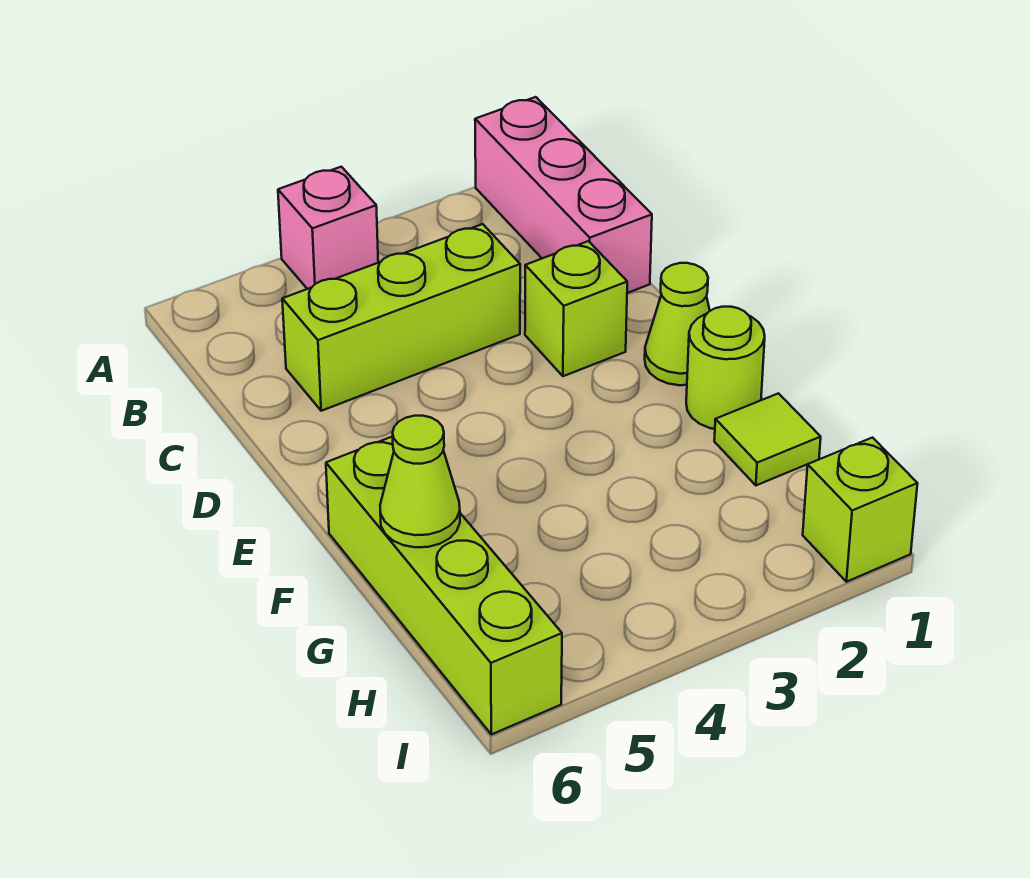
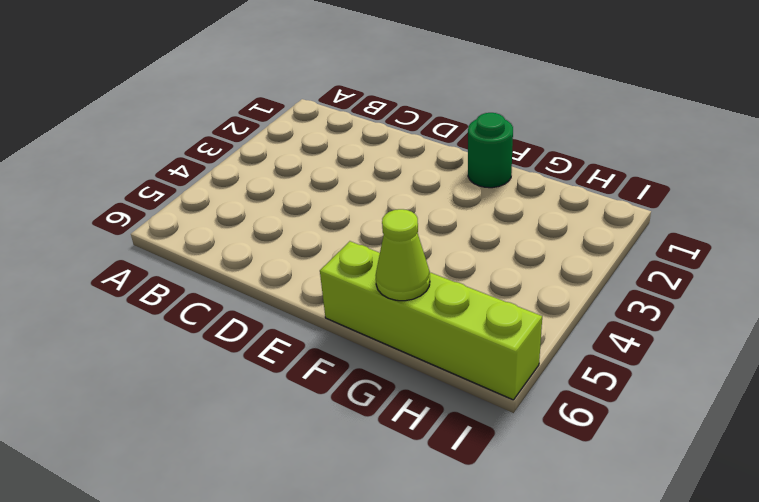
green 1x1 round brick [468,113,513,188] -> lime 1x1 round brick [686,307,765,429]
none -> pink 1x3 brick [475,97,652,293]
none -> pink 1x1 brick [278,167,378,289]

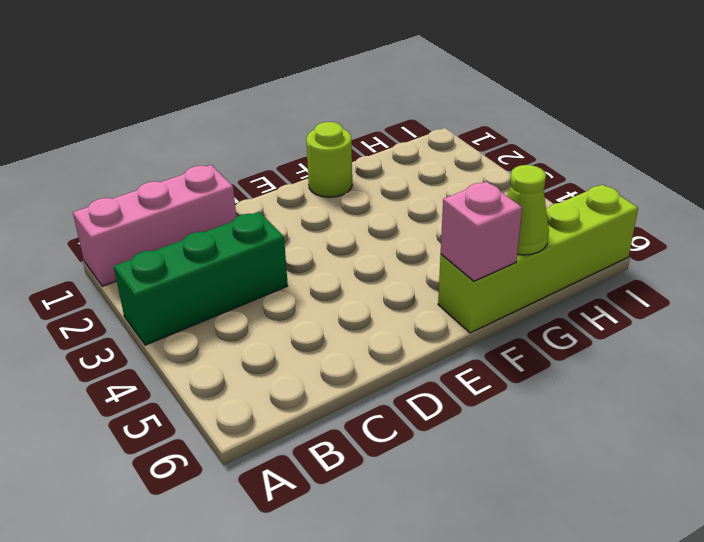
green 1x3 brick [114,212,288,345] -> lime 1x3 brick [282,224,520,411]
pink 1x1 brick [441,182,522,281] -> pink 1x1 brick moved to [278,167,378,289]
none -> lime 1x1 brick [525,241,627,376]
none -> lime 1x1 cone [645,263,710,385]

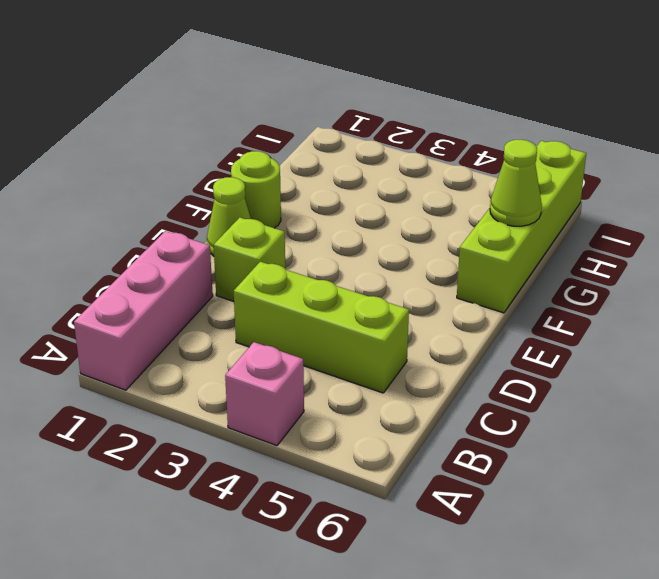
none -> lime 1x1 tile [714,393,821,485]
none -> lime 1x1 brick [803,438,918,582]

